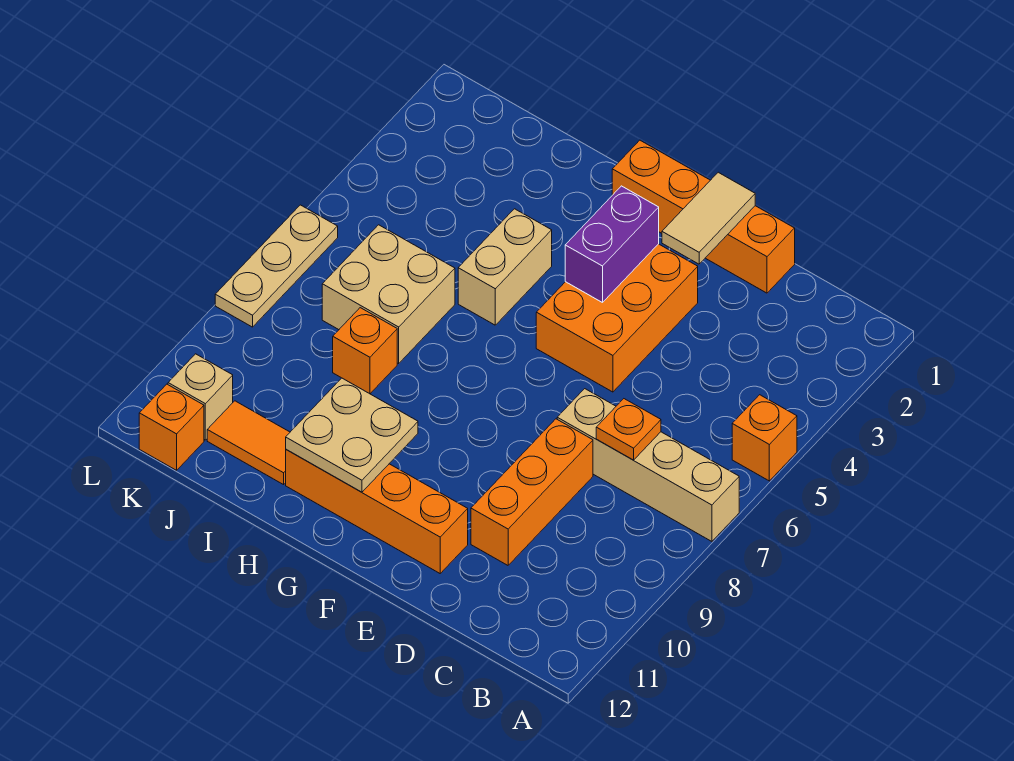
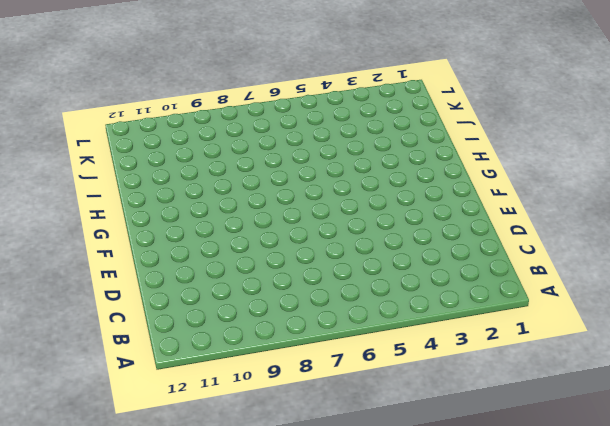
none -> orange 1x1 brick [732,395,797,481]
none -> tan 1x4 brick [557,389,739,541]
none -> orange 1x4 brick [612,140,795,293]

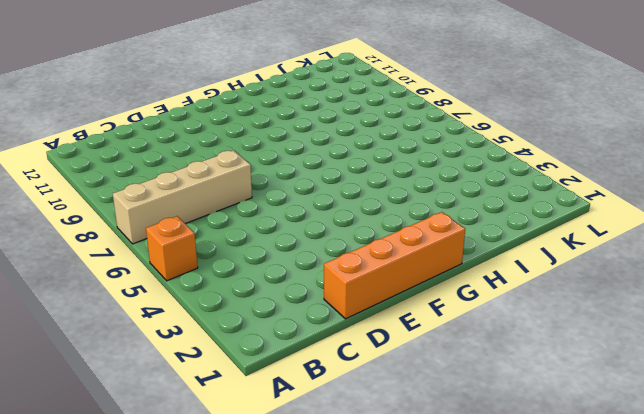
none -> orange 1x3 brick [471,419,593,565]
none -> orange 2x3 brick [536,244,698,392]
none -> orange 1x4 brick [286,449,468,573]

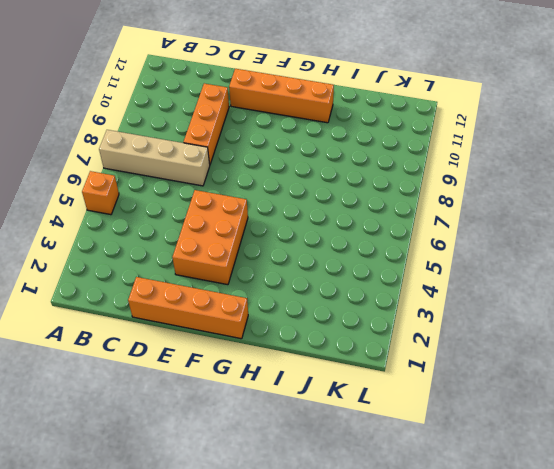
none -> tan 1x2 brick [458,209,552,325]
none -> tan 2x2 brick [322,225,455,363]
none -> orange 1x1 brick [333,308,397,394]

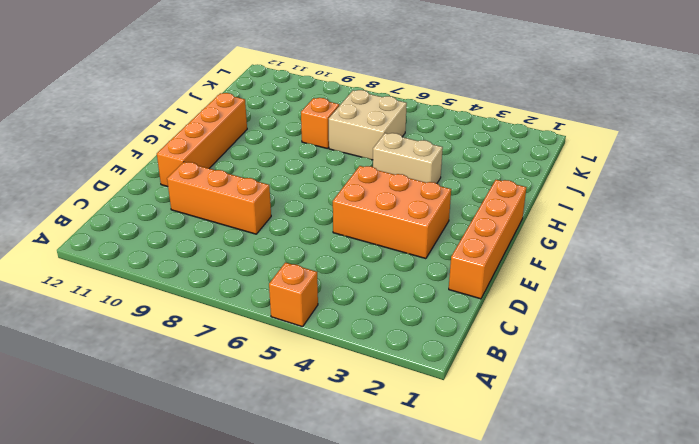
none -> tan 1x4 brick [557,389,739,541]
none -> orange 1x2 tile [207,401,290,485]
none -> tan 1x1 brick [168,354,233,440]

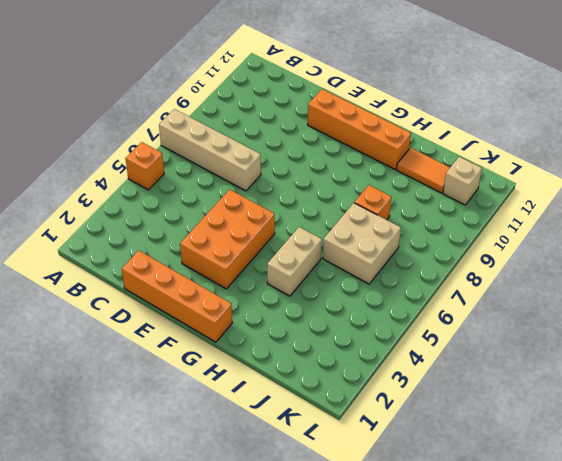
none -> orange 1x3 brick [471,419,593,565]
none -> orange 1x1 brick [139,384,204,470]
none -> tan 1x3 plate [215,205,338,327]

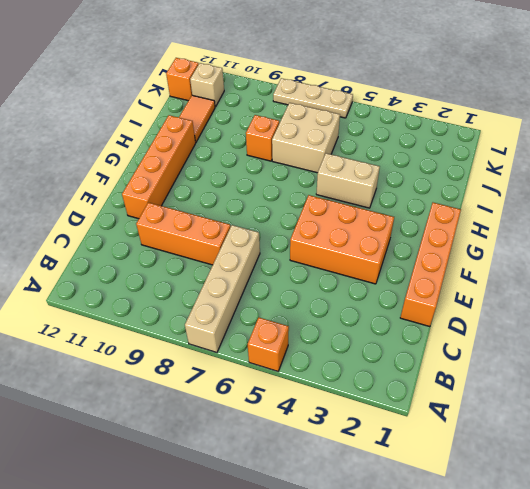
none -> orange 1x1 plate [596,399,661,460]
none -> tan 1x2 tile [662,172,755,264]
none -> purple 1x2 brick [565,186,659,303]

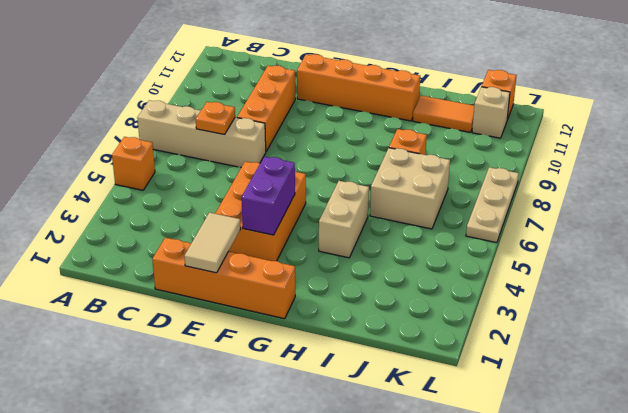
none -> tan 2x2 plate [286,378,418,492]

